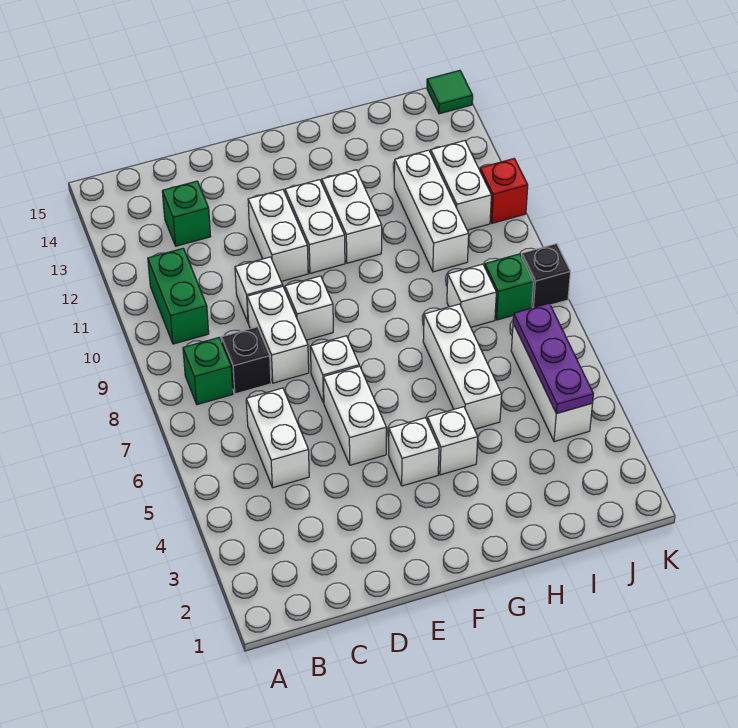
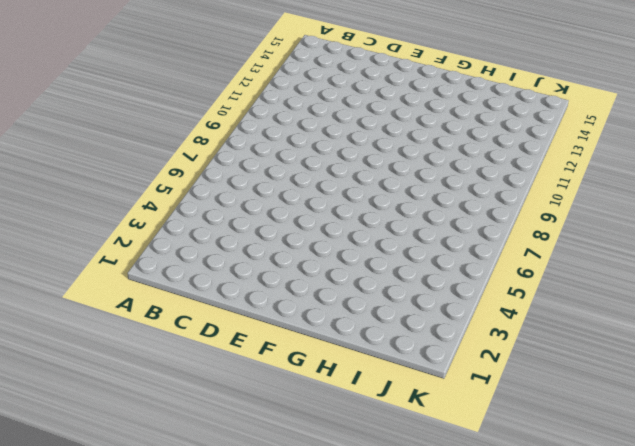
none -> green 1x1 brick [183,338,233,405]
none -> green 1x2 brick [148,248,209,344]
none -> white 1x2 brick [246,388,309,488]

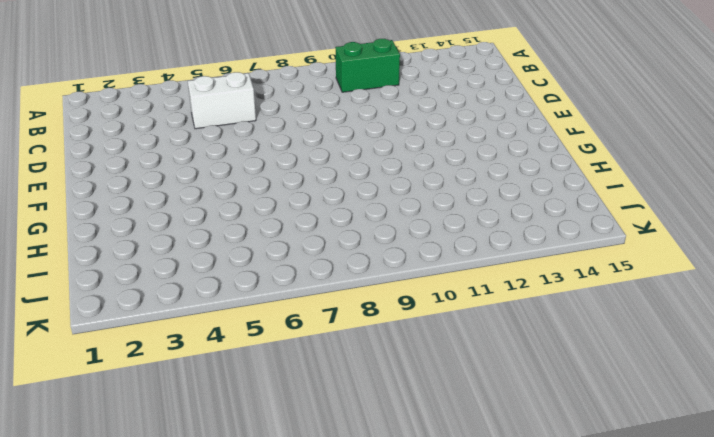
none -> green 1x1 brick [183,338,233,405]
none -> black 1x1 brick [221,327,271,394]
none -> green 1x1 brick [162,181,211,246]

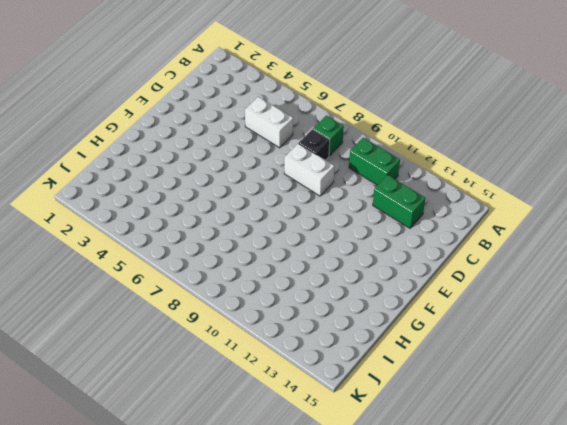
green 1x2 brick [373,175,425,228] -> green 1x1 brick [162,181,211,246]
none -> white 1x1 brick [235,257,283,323]
none -> white 1x2 brick [323,366,386,465]
none -> white 1x1 brick [310,336,359,403]

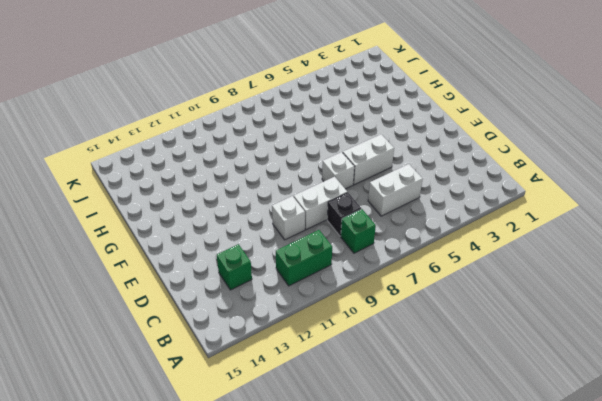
none -> white 1x1 brick [285,276,333,340]
none -> white 1x2 brick [248,190,308,281]
none -> white 1x1 brick [389,418,439,486]

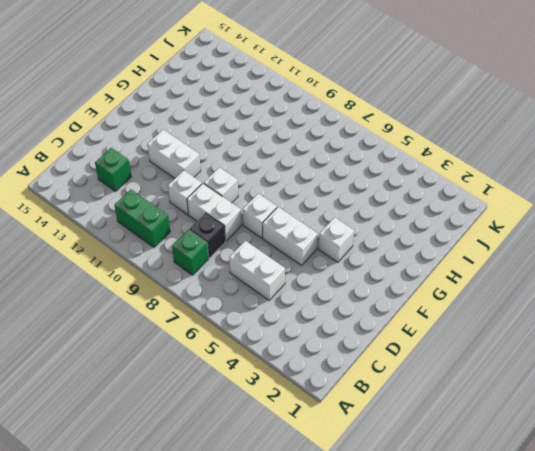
none -> white 1x2 brick [285,180,345,273]
none -> white 1x1 brick [427,407,478,475]
none -> white 1x2 brick [322,170,382,263]

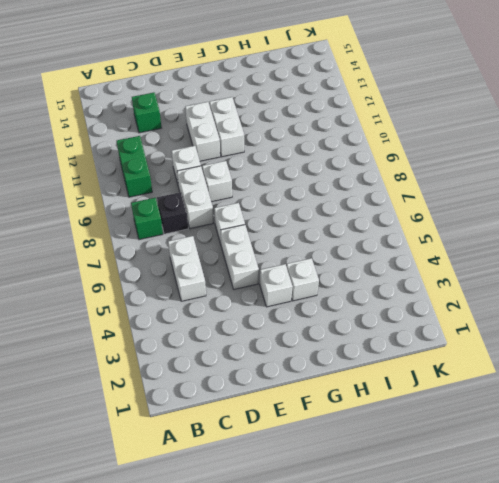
none -> white 1x2 brick [322,170,382,263]
none -> white 1x3 brick [423,304,502,429]
none -> white 1x1 brick [447,264,496,327]

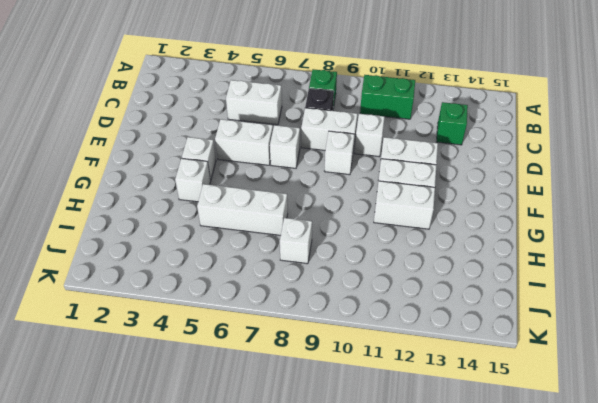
none -> white 1x3 brick [394,150,469,272]
none -> white 1x3 brick [511,324,592,442]
none -> green 1x1 brick [485,254,534,320]

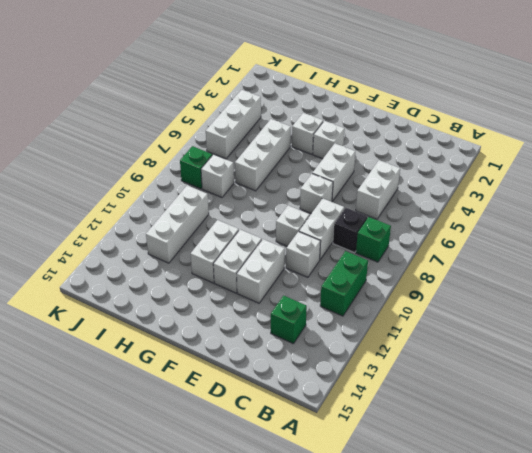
none -> white 1x2 brick [431,141,491,230]
none -> black 1x1 brick [522,244,570,308]
none -> red 1x1 brick [480,159,528,223]

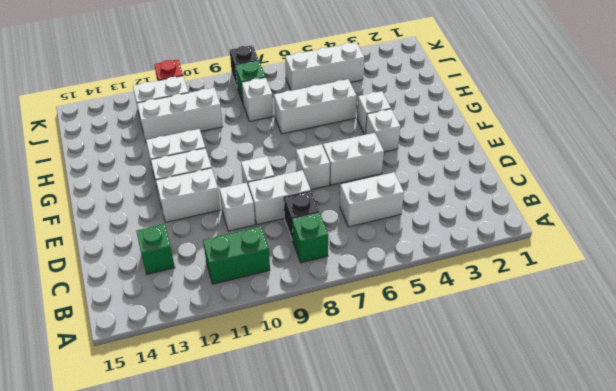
none -> green 1x1 tile [427,70,473,114]
none -> purple 1x3 plate [513,303,593,414]

